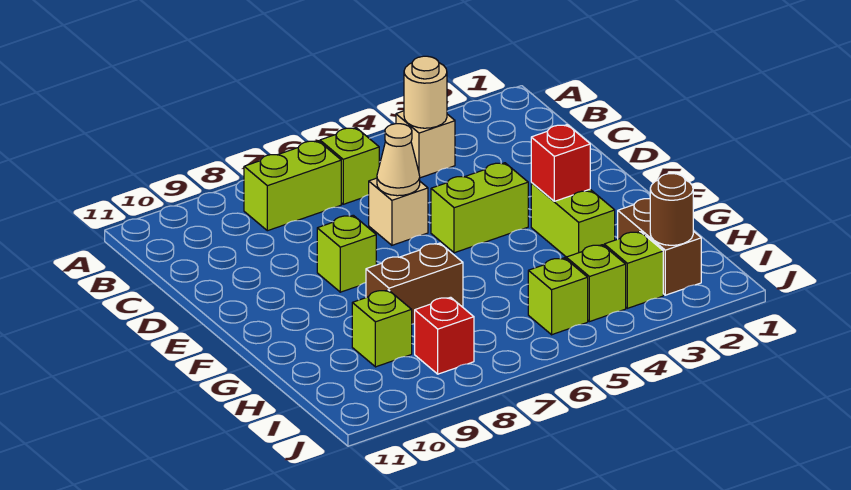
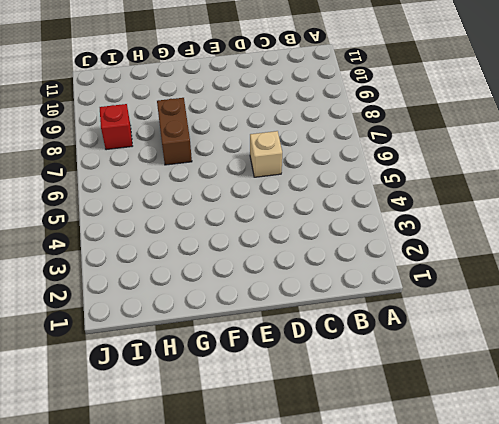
none -> tan 1x1 brick [396,111,455,178]
none -> lime 1x1 brick [320,128,379,204]
none -> lime 1x2 brick [244,141,341,231]

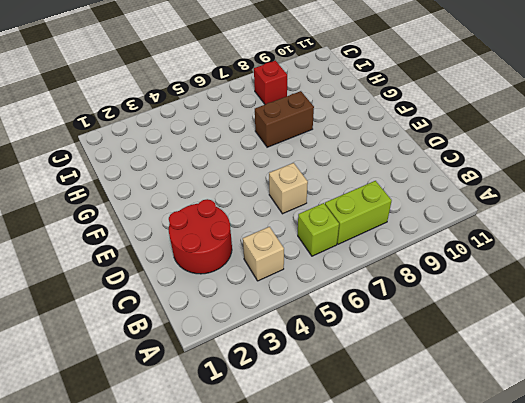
red 2x2 round brick [169,199,232,274] -> none
none -> lime 1x2 brick [431,163,528,253]
none -> lime 1x1 brick [317,215,376,292]
none -> lime 1x2 brick [531,183,615,257]

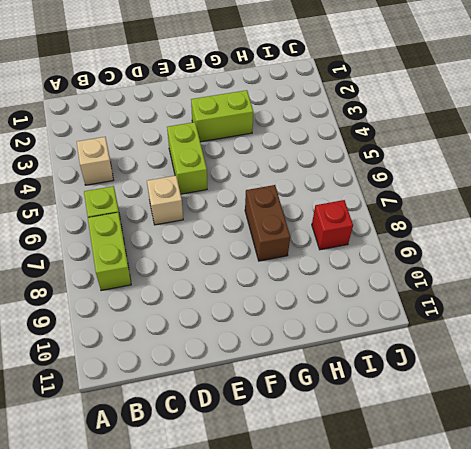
none -> lime 1x1 brick [317,215,376,292]
none -> brown 1x2 brick [618,199,701,295]
none -> lime 1x1 brick [352,290,412,367]

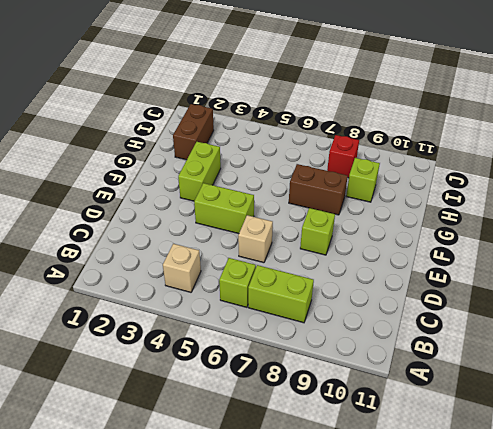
none -> lime 1x1 brick [604,232,663,308]
none -> lime 1x1 brick [566,245,626,322]
none -> lime 1x1 brick [528,258,588,335]

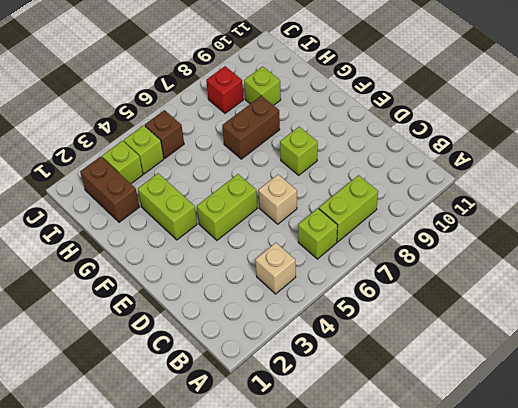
brown 1x1 brick [145,110,184,158] -> lime 1x1 brick [528,258,588,335]
none -> tan 1x1 round brick [404,56,447,128]
none -> tan 1x1 cone [377,124,420,196]
none -> red 1x1 brick [531,125,590,201]

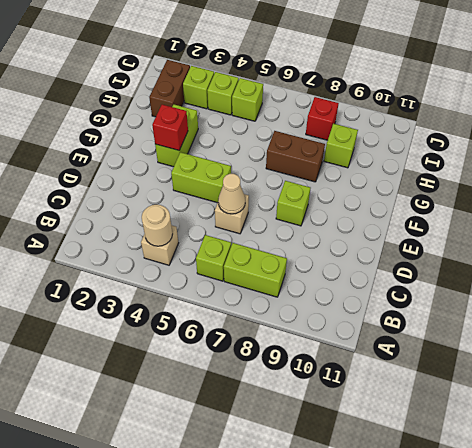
none -> brown 1x1 round brick [650,174,693,245]

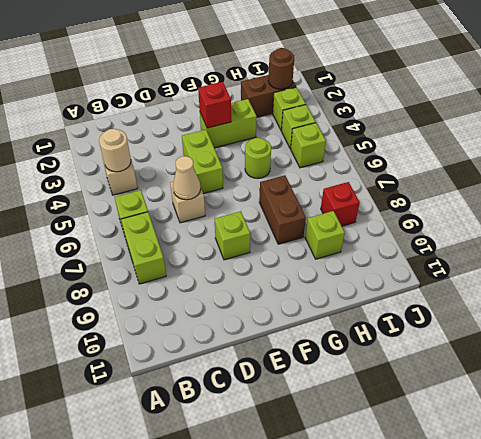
lime 1x1 round brick [245,138,271,178] -> none

